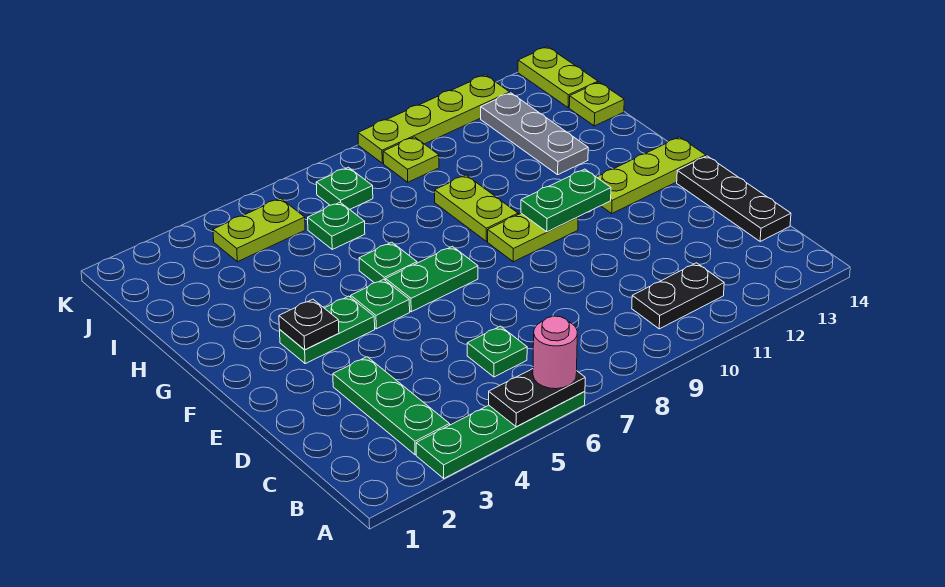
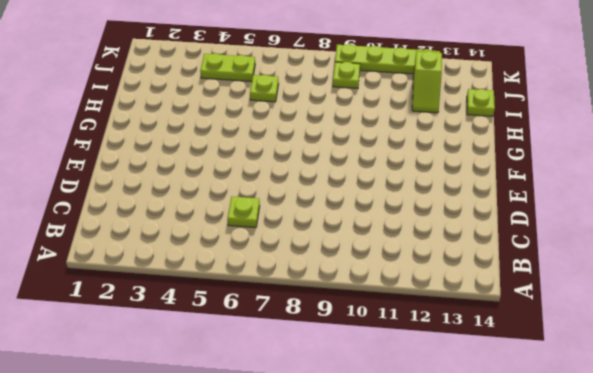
lime 1x1 plate [228,197,260,228] -> green 1x1 plate [467,326,527,377]
lime 1x1 plate [250,75,279,102] -> green 1x1 plate [308,202,365,249]
lime 1x2 slope [412,51,442,113] -> grey 1x3 plate [481,93,588,175]
none -> green 1x4 plate [416,392,585,478]
none -> green 1x3 plate [333,357,450,455]
none -> black 1x2 plate [632,263,724,329]

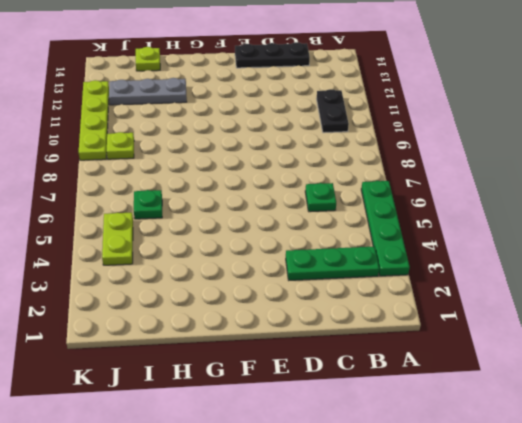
none -> green 1x2 plate [280,296,375,364]
none -> green 1x1 plate [351,279,410,329]
none -> green 1x2 plate [386,246,478,312]

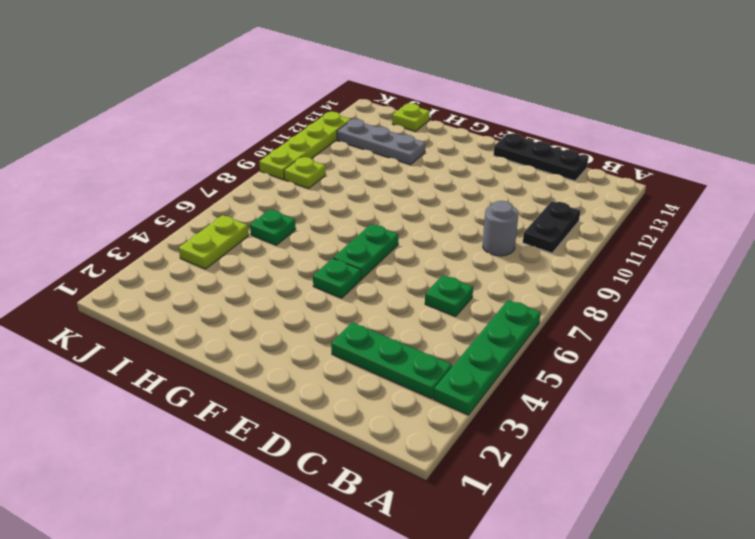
grey 1x1 round brick [483,201,518,256] -> none
none -> green 1x2 plate [280,296,375,364]
none -> lime 1x2 plate [488,213,578,262]
none -> lime 1x3 plate [597,137,706,213]

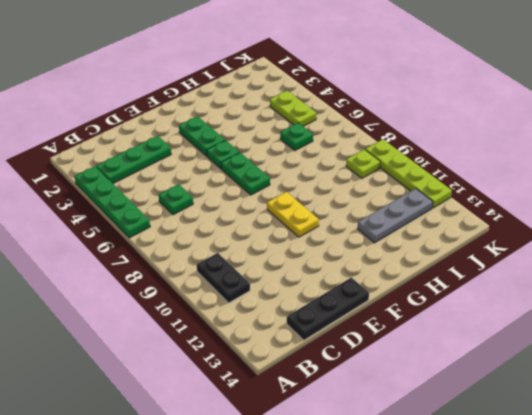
yellow 1x2 plate [267,192,319,237] -> lime 1x2 plate [488,213,578,262]
none -> lime 1x3 plate [597,137,706,213]
none -> green 1x1 plate [359,242,417,283]
none -> lime 1x2 plate [435,175,518,241]

